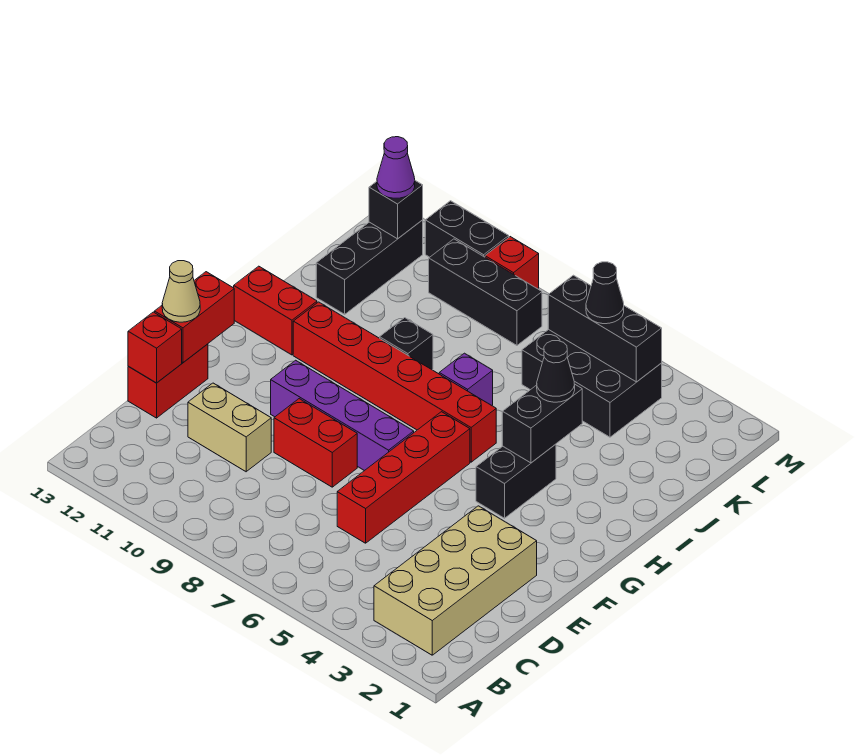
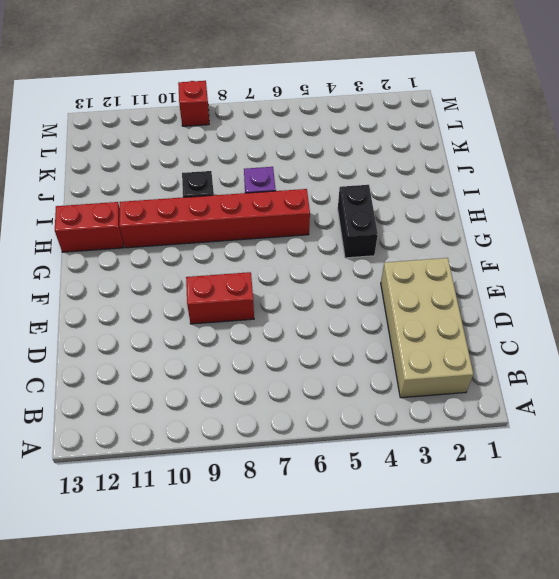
none -> red 1x4 brick [337,412,470,543]
none -> tan 1x2 brick [188,383,271,472]
none -> red 1x2 brick [128,344,208,418]

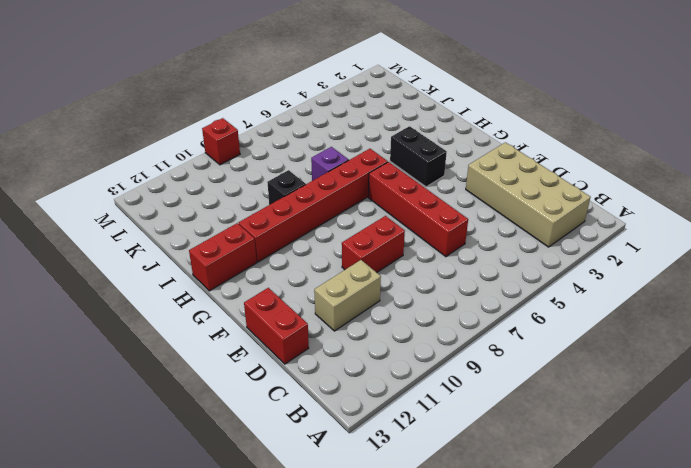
none -> purple 1x4 brick [271,360,414,471]
none -> black 1x3 brick [316,220,423,314]
none -> black 2x3 brick [522,329,662,437]

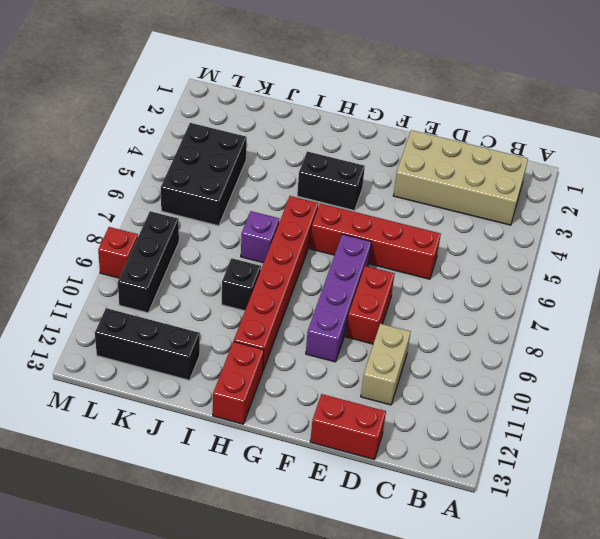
none -> black 1x2 brick [425,201,509,257]
none -> red 1x1 brick [128,312,182,383]
none -> red 1x2 brick [155,272,234,363]

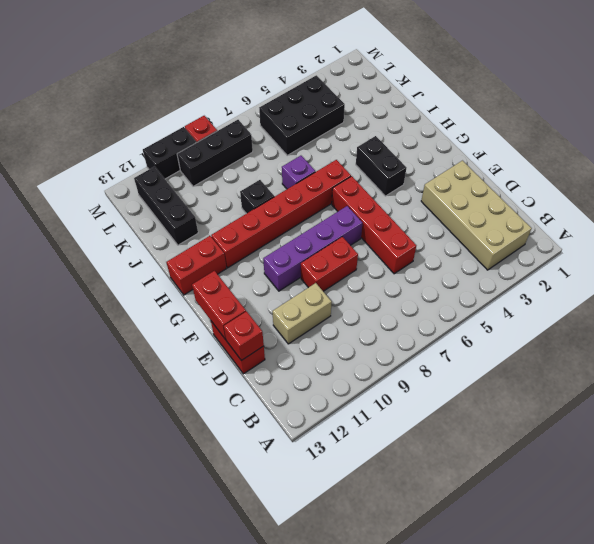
none -> black 1x2 brick [502,384,582,463]
none -> black 1x3 brick [548,275,662,382]
none -> black 1x1 brick [369,181,423,239]

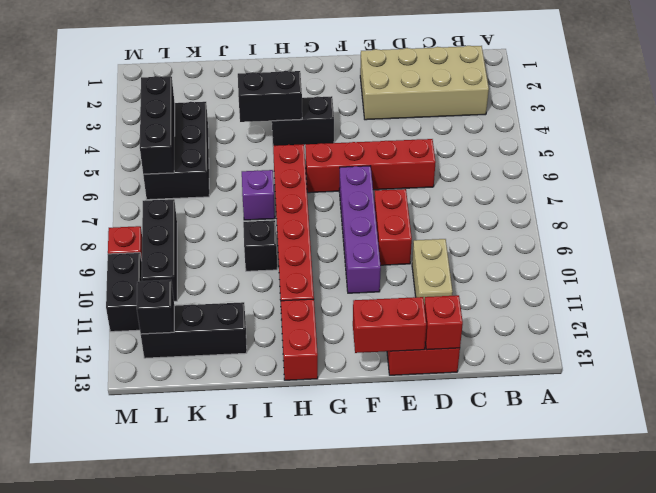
none -> tan 1x1 cone [162,261,200,322]
none -> black 1x1 cone [537,341,575,402]
none -> black 1x1 cone [586,262,624,324]

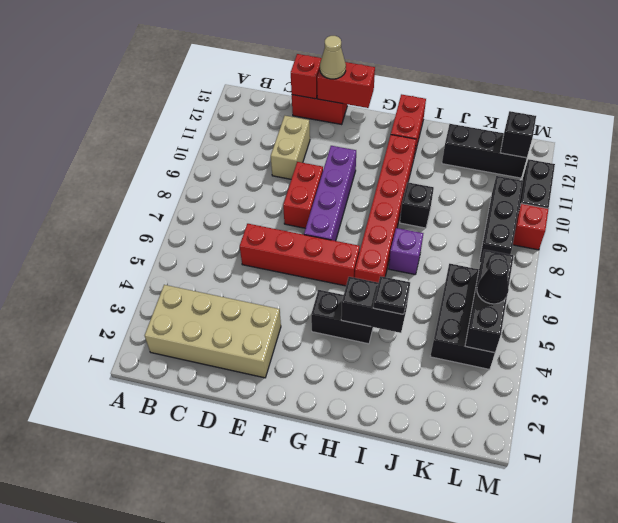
black 1x1 plate [373,276,410,314] -> black 1x1 cone [537,341,575,402]
none -> purple 1x1 cone [377,137,415,198]

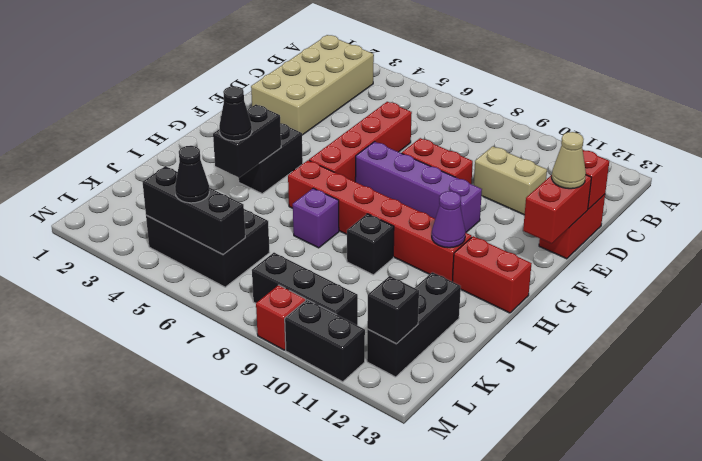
purple 1x1 cone [432,191,465,248] -> purple 1x1 cone moved to [377,137,415,198]

